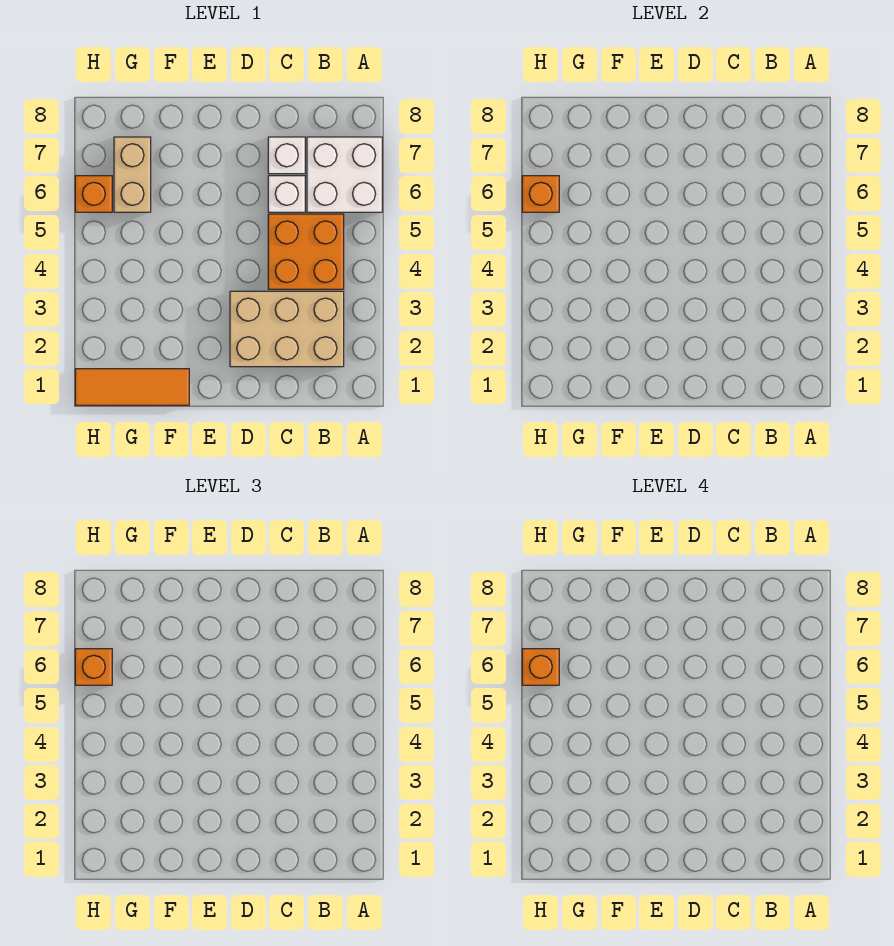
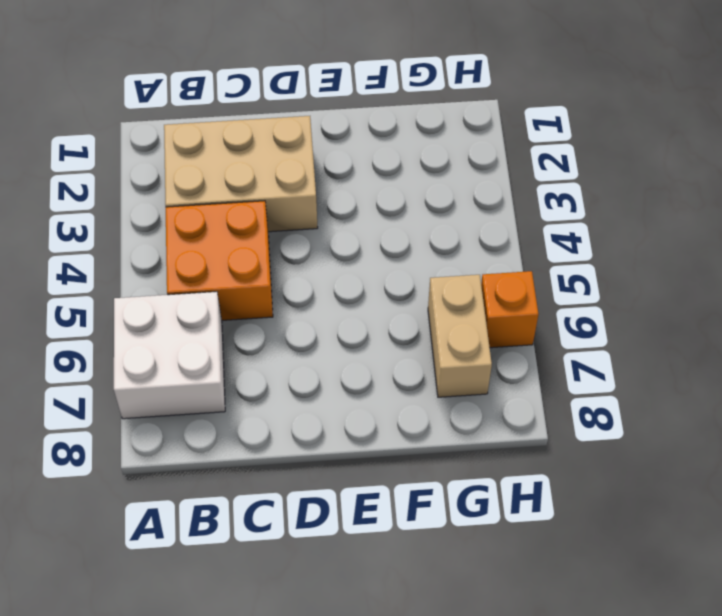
none -> white 1x1 brick [268,176,305,212]
none -> white 1x1 brick [268,137,305,174]

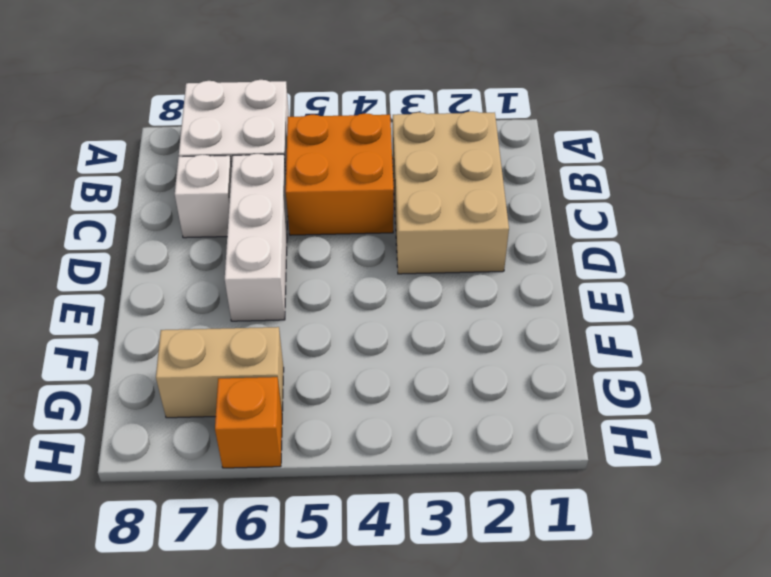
white 1x3 brick [225,154,288,321] -> white 1x1 brick [268,176,305,212]
none -> orange 1x3 tile [75,369,189,405]
none -> orange 1x1 brick [522,176,559,212]

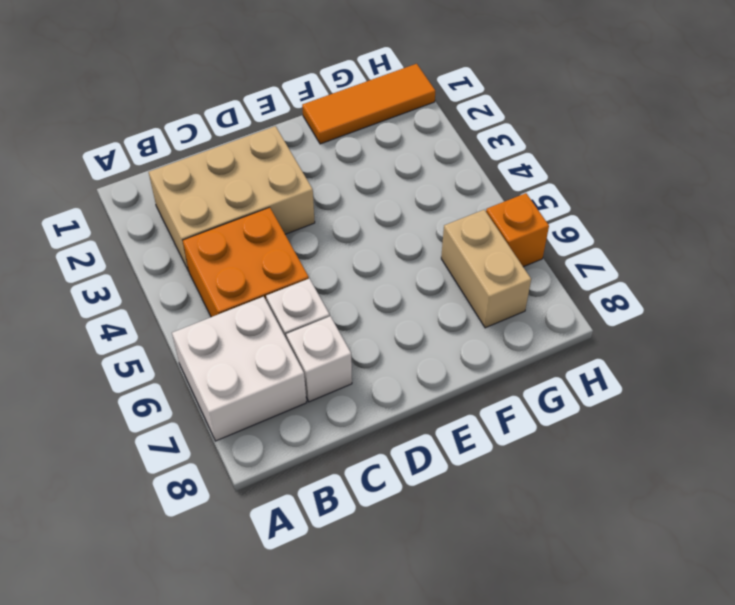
none -> orange 1x1 brick [522,176,559,212]
none -> orange 1x1 brick [75,649,112,685]

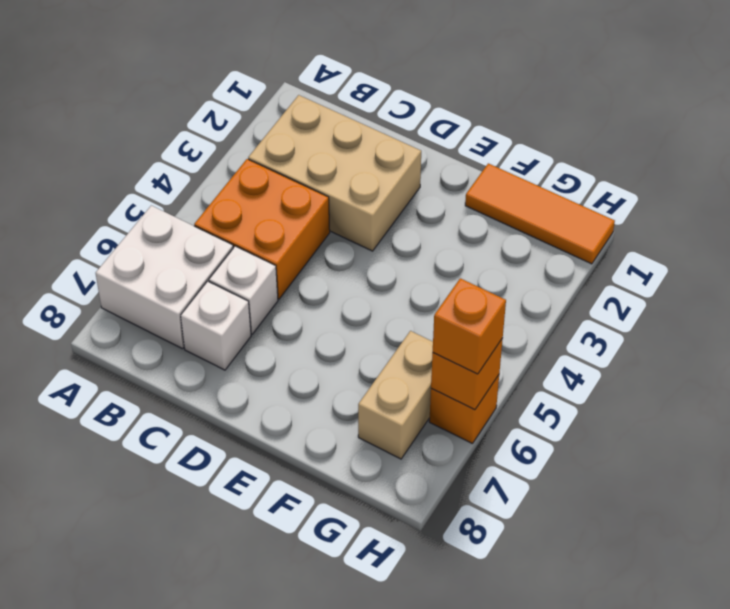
none -> orange 1x1 brick [522,649,559,685]

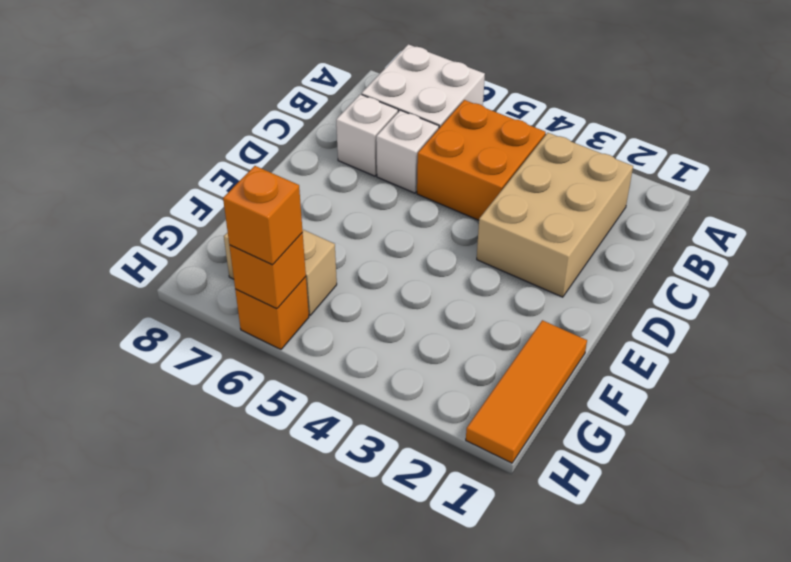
none -> orange 1x1 brick [522,649,559,685]

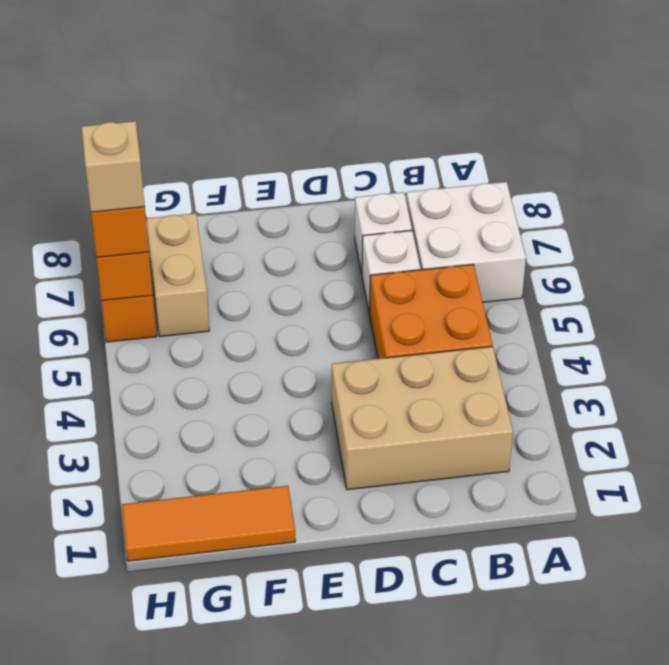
tan 1x1 brick [82,121,145,212] -> orange 1x1 brick [522,649,559,685]

